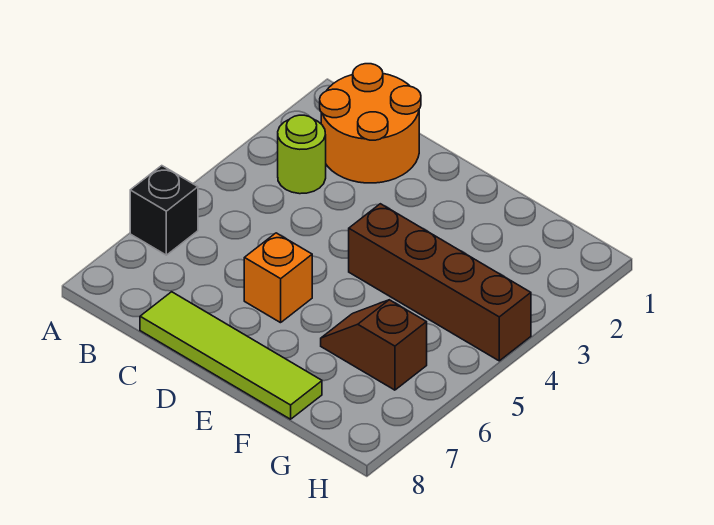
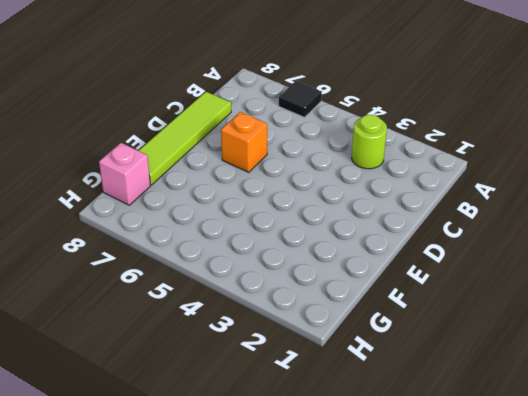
black 1x1 tile [279,81,322,117] -> black 1x1 brick [130,166,198,255]
pink 1x1 brick [99,143,150,205] -> none
none -> orange 2x2 round brick [320,64,421,183]
none -> brown 1x4 brick [349,204,531,361]

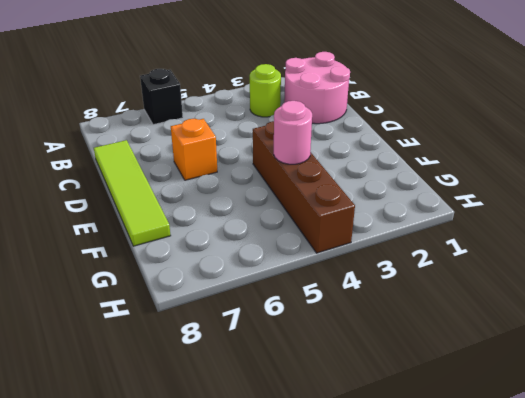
pink 2x2 round brick [284,52,350,124] -> orange 2x2 round brick [320,64,421,183]
pink 1x1 round brick [274,101,312,164] -> none
none -> brown 1x2 slope [321,300,427,390]

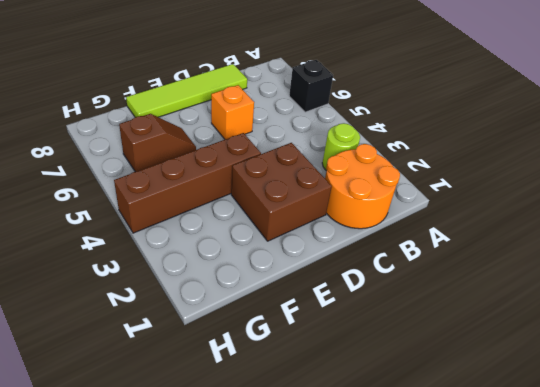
brown 2x2 brick [231,143,332,241] -> none

